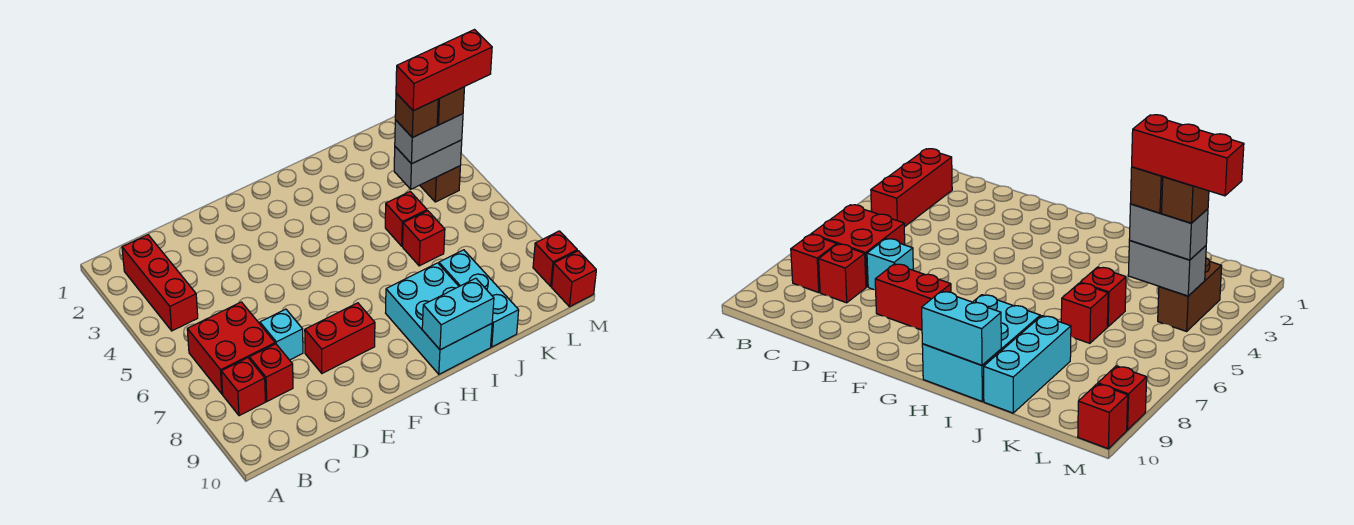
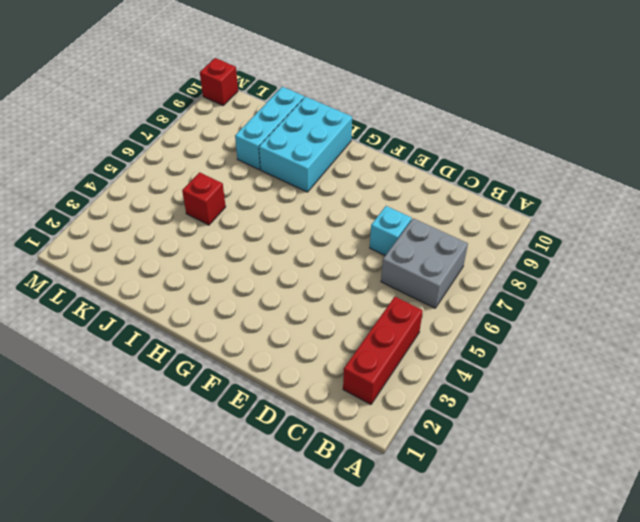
grey 2x2 brick [381,218,468,308] -> red 2x2 brick [187,302,275,394]
none -> red 1x1 brick [221,358,266,416]
none -> red 1x1 brick [249,344,293,401]
none -> red 1x2 brick [305,303,375,373]

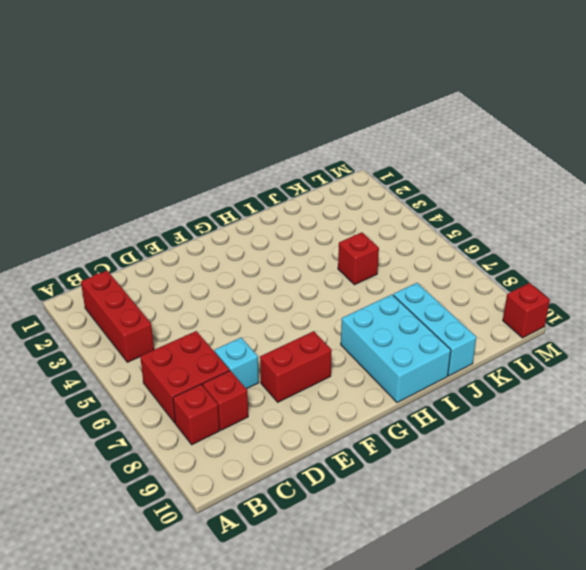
none -> red 1x1 brick [403,211,445,266]
none -> brown 1x2 brick [420,166,460,202]
none -> red 1x1 brick [533,231,577,286]

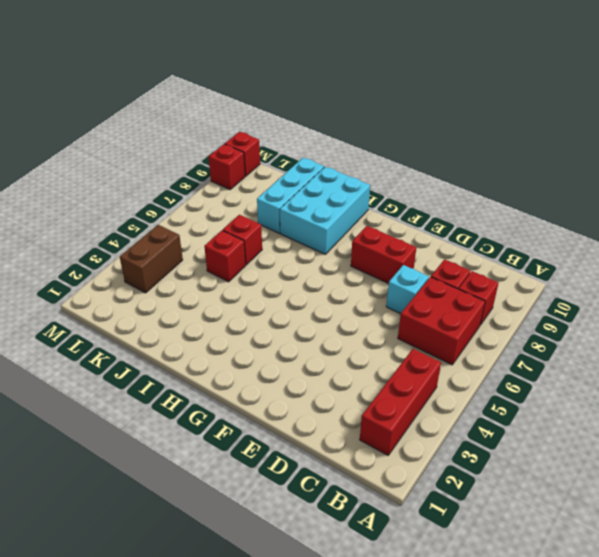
none -> cyan 1x2 brick [422,278,494,350]
none -> grey 1x2 brick [394,140,462,189]
none -> grey 1x2 brick [395,114,463,164]

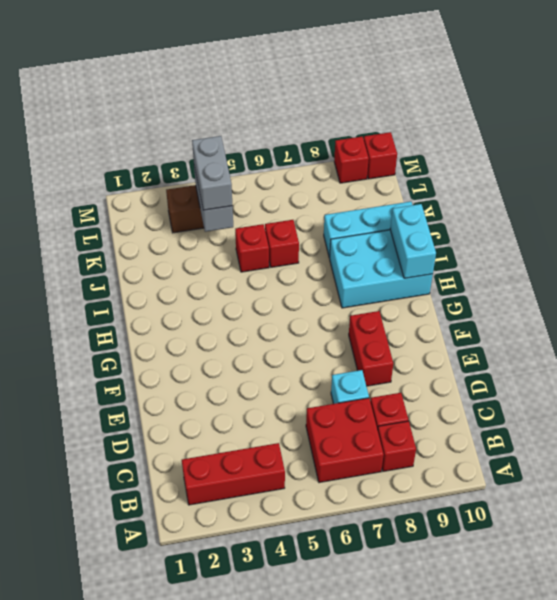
none -> brown 1x1 brick [395,93,438,138]
none -> brown 1x1 brick [437,87,464,125]
none -> red 1x3 brick [396,30,492,111]

